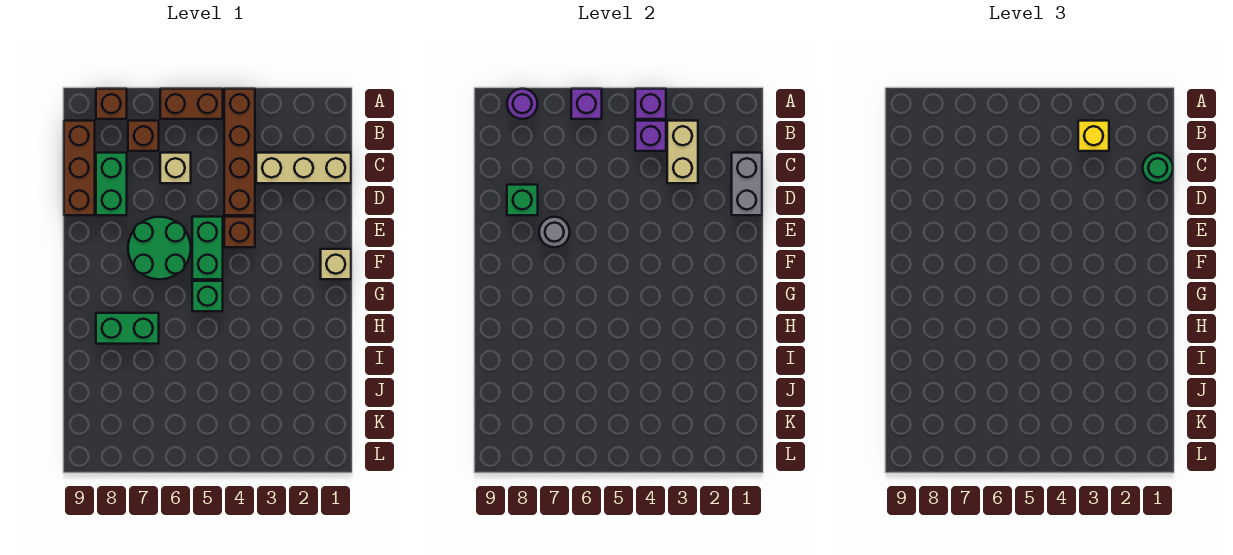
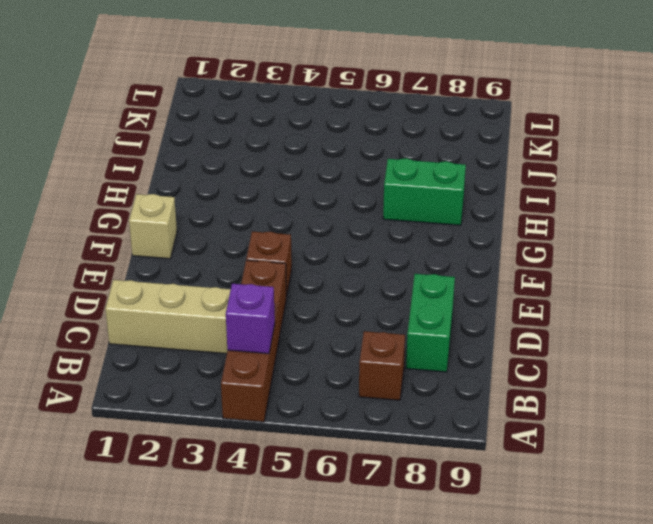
none -> brown 1x2 brick [160,89,223,119]
none -> brown 1x1 brick [96,89,127,119]
none -> brown 1x3 brick [64,121,95,215]

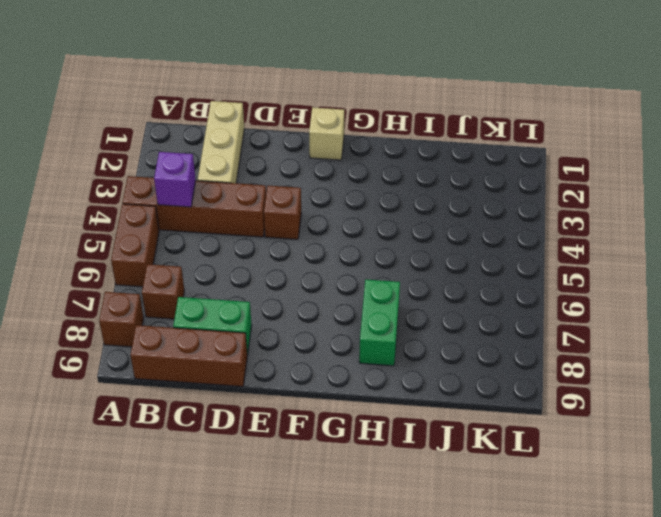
none -> tan 1x1 brick [160,153,191,183]
none -> green 1x2 brick [192,217,223,279]
none -> green 2x2 round brick [128,217,191,279]

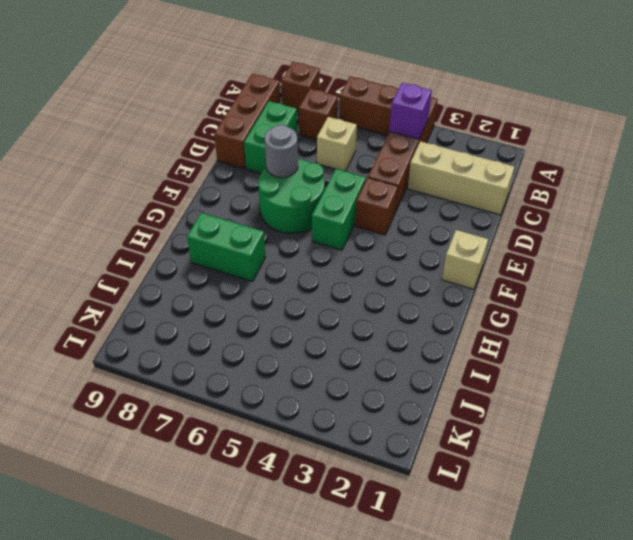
none -> green 1x1 brick [192,281,223,311]
none -> purple 1x1 brick [635,89,666,119]
none -> purple 1x1 brick [571,89,602,119]

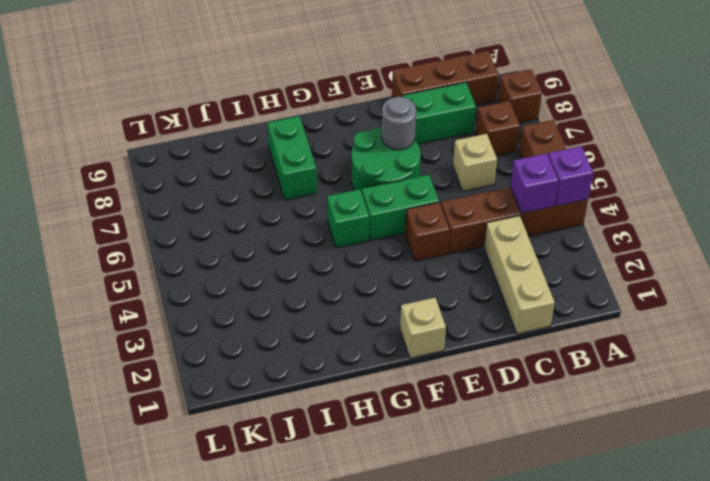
none -> purple 1x1 brick [571,89,602,119]
none -> purple 1x1 round brick [507,89,538,119]
none -> tan 1x2 brick [667,121,698,183]

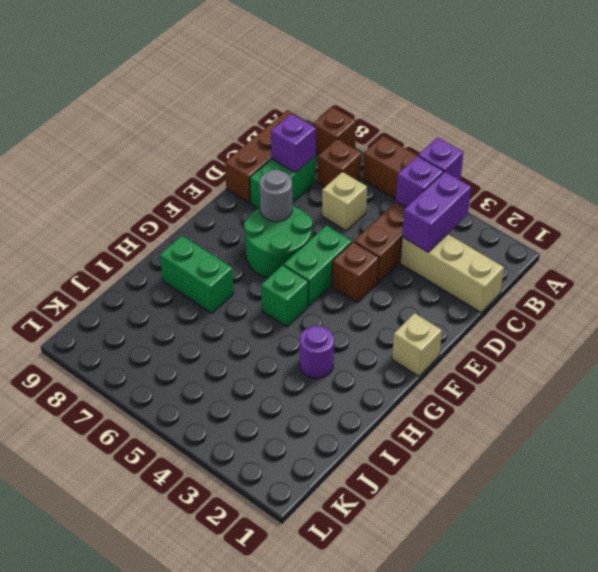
purple 1x2 brick [402,172,471,252] -> tan 1x2 brick [667,121,698,183]
purple 1x1 brick [271,114,316,173] -> purple 1x1 brick moved to [571,89,602,119]
purple 1x1 round brick [300,326,334,379] -> purple 1x1 round brick moved to [507,89,538,119]
none -> grey 1x2 brick [732,153,762,215]
none -> green 1x1 brick [507,185,538,215]
none -> yellow 1x1 brick [1078,121,1109,151]

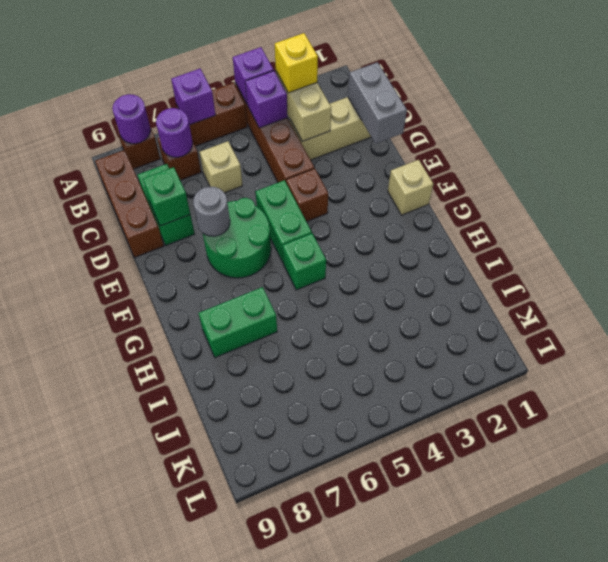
purple 1x1 round brick [156,108,193,157] -> none
none -> green 1x1 round brick [1143,153,1173,183]

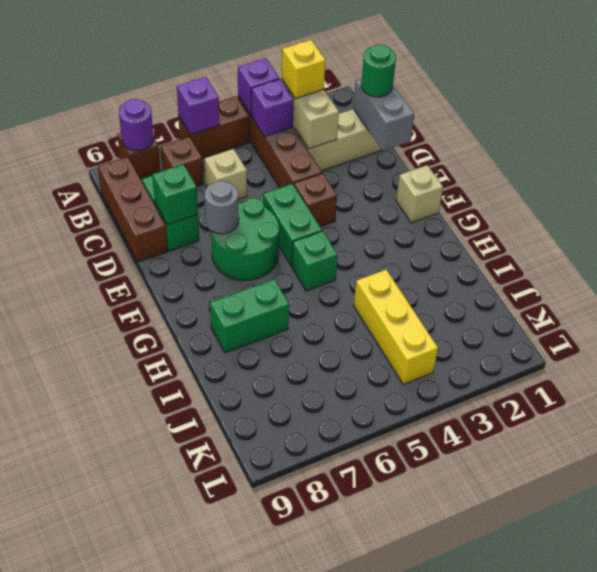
yellow 1x3 brick [354,270,438,384] -> none

